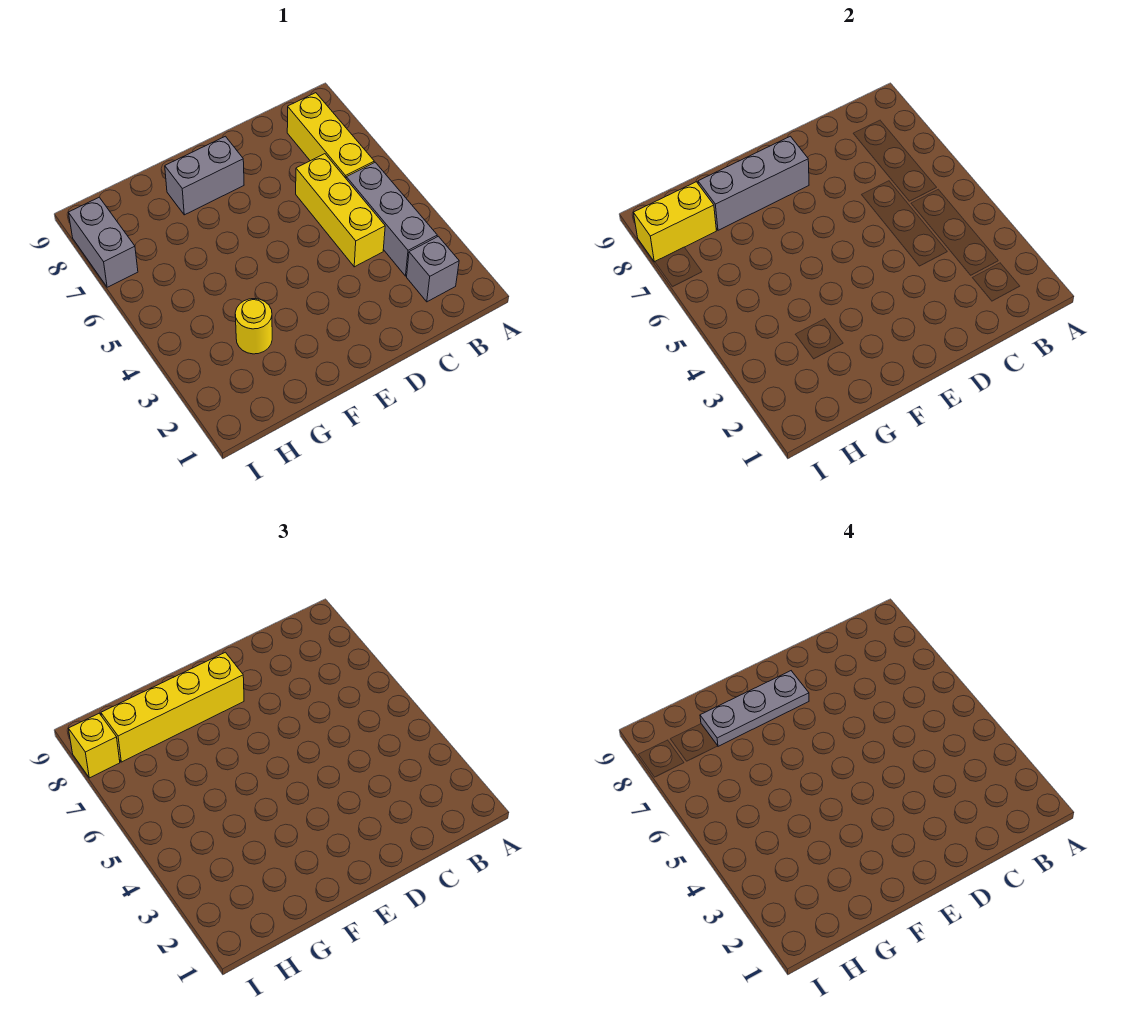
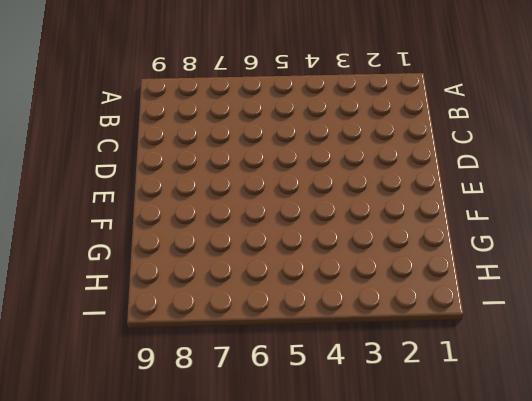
none -> grey 1x1 brick [407,236,459,302]
none -> grey 1x3 brick [346,162,437,276]
none -> yellow 1x3 brick [287,93,374,178]

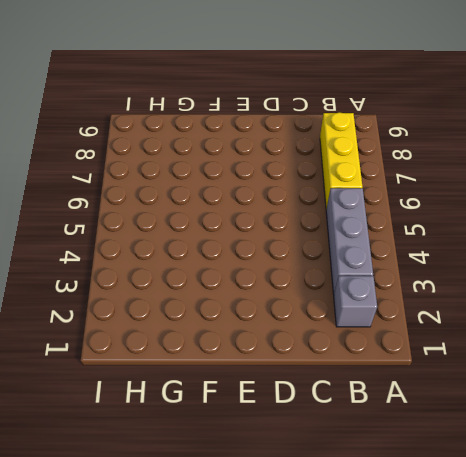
none -> yellow 1x3 brick [296,154,385,267]
none -> grey 1x2 brick [165,136,244,215]
none -> yellow 1x1 round brick [235,299,272,354]

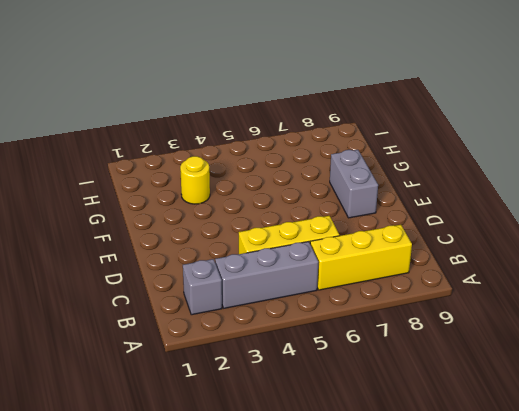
none -> grey 1x2 brick [69,197,138,287]
none -> grey 1x3 brick [698,136,809,230]
none -> yellow 1x2 brick [634,182,716,262]

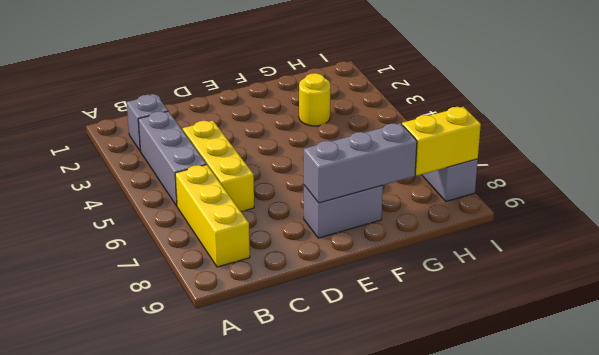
none -> yellow 1x4 brick [101,652,244,762]
none -> yellow 1x1 brick [69,713,120,778]
none -> grey 1x3 plate [700,671,809,746]

